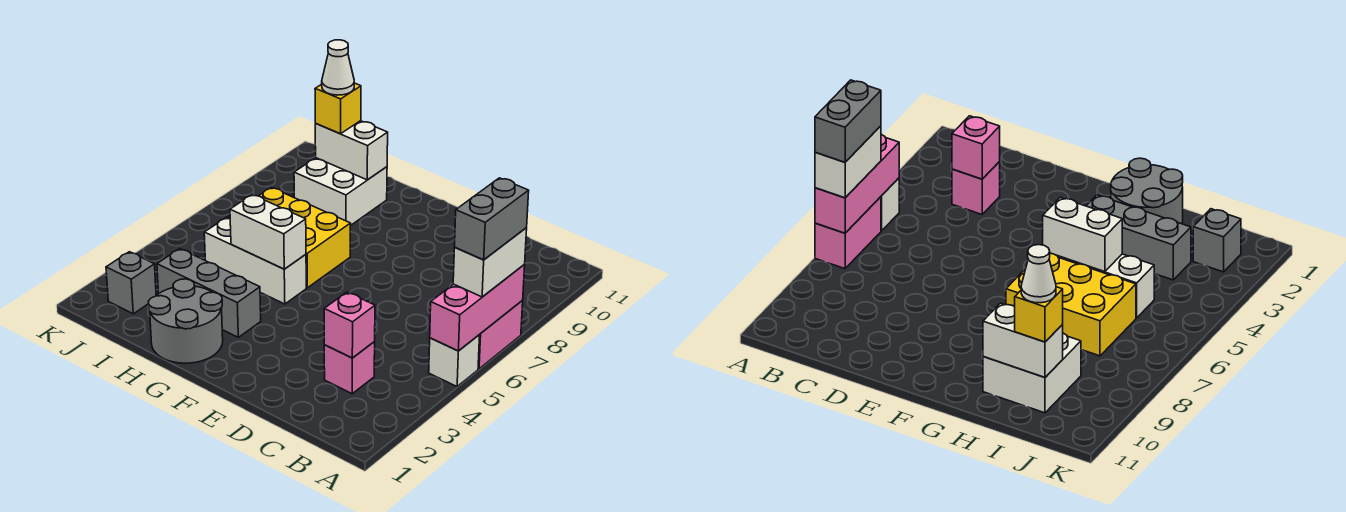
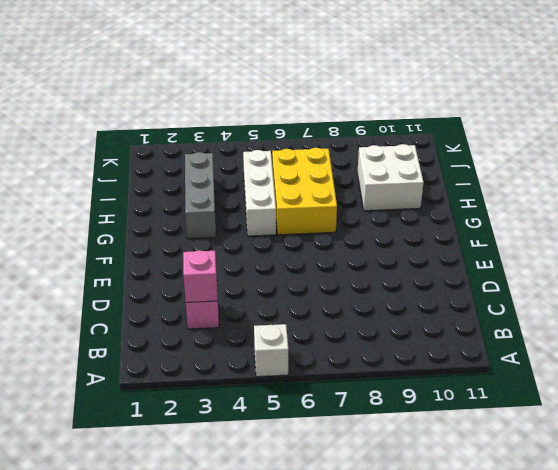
none -> pink 1x2 brick [478,301,523,369]
none -> grey 2x2 round brick [148,279,223,363]
none -> grey 1x1 brick [106,252,156,314]

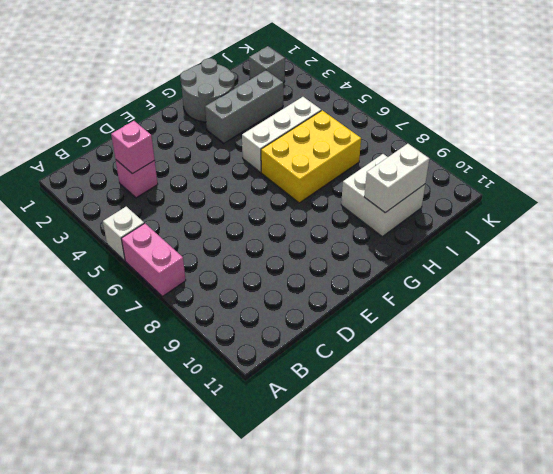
none -> pink 1x3 brick [430,265,525,351]
none -> white 1x2 brick [230,195,306,269]
none -> white 1x2 brick [453,228,527,297]

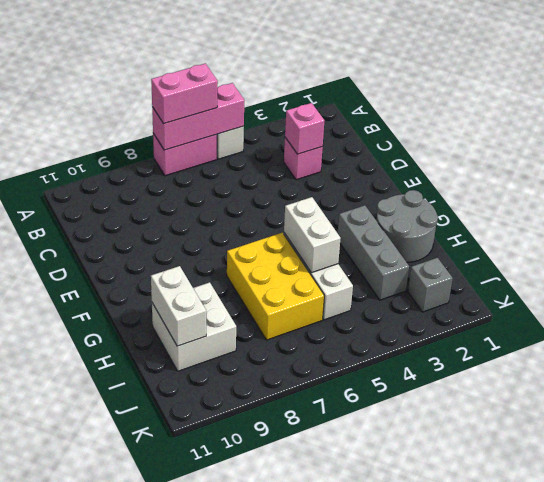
pink 1x2 brick [151,63,218,124] -> white 1x2 brick [453,228,527,297]
none -> yellow 1x1 brick [315,83,361,134]
none -> grey 1x2 brick [455,178,529,260]
none -> white 1x1 cone [322,40,354,95]

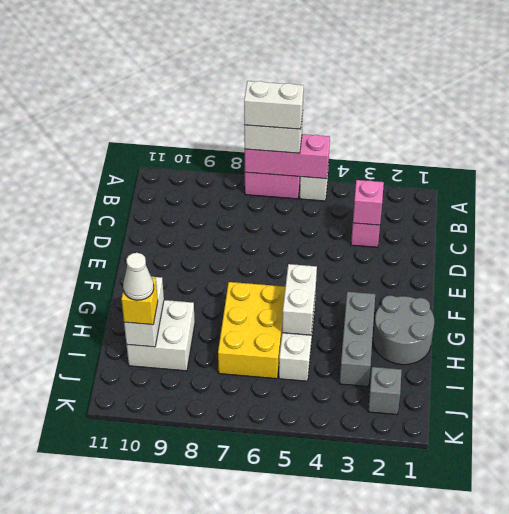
white 1x2 brick [244,81,304,129] -> grey 1x2 brick [455,178,529,260]

